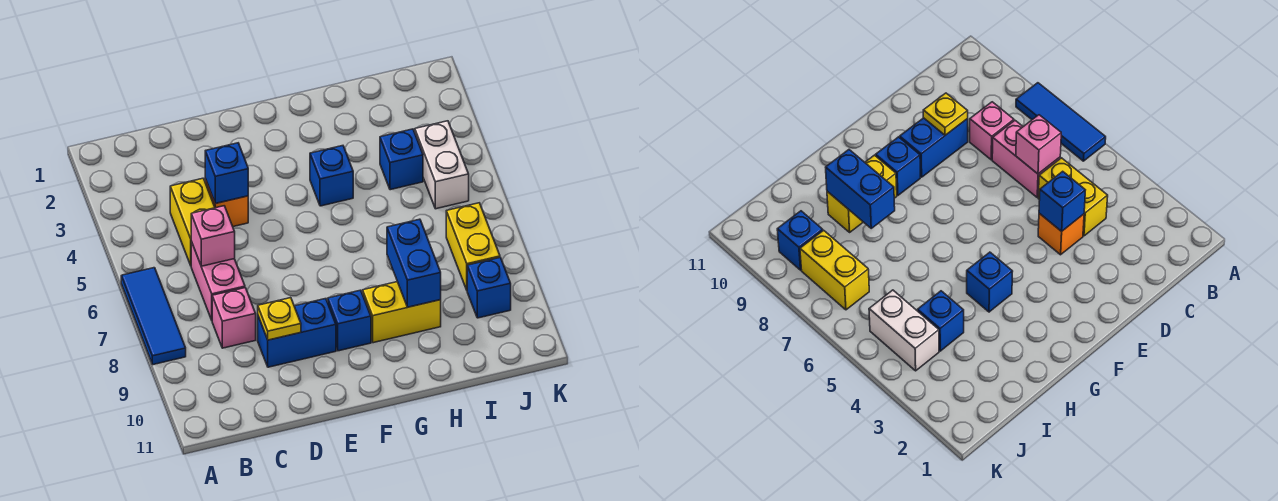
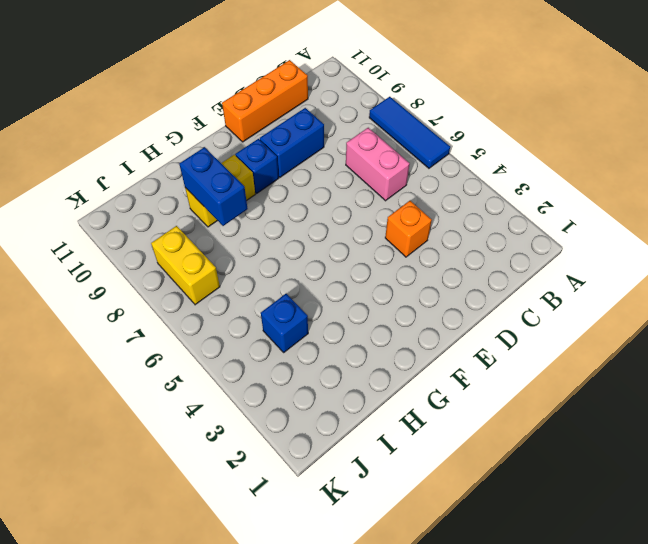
orange 1x3 brick [222,60,308,142] -> none
none -> yellow 1x2 brick [170,178,215,265]
none -> pink 1x1 brick [212,288,256,348]
none -> blue 1x1 brick [310,146,353,206]

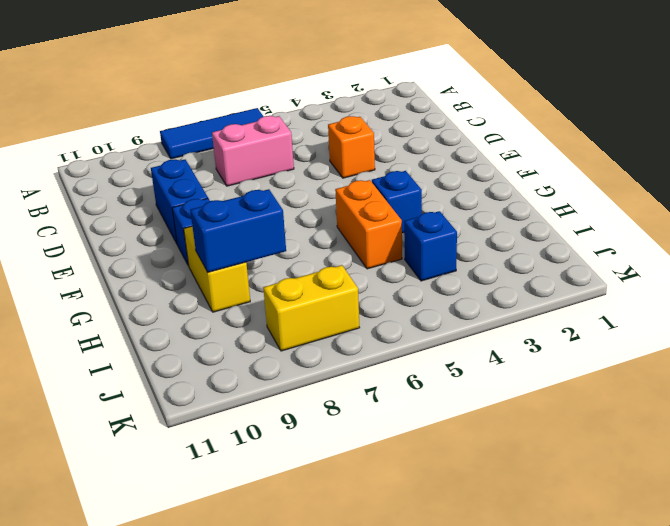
orange 1x2 brick [335,180,402,269] -> none
none -> yellow 1x2 brick [170,178,215,265]
none -> pink 1x1 brick [212,288,256,348]
none -> white 1x2 brick [415,121,469,209]

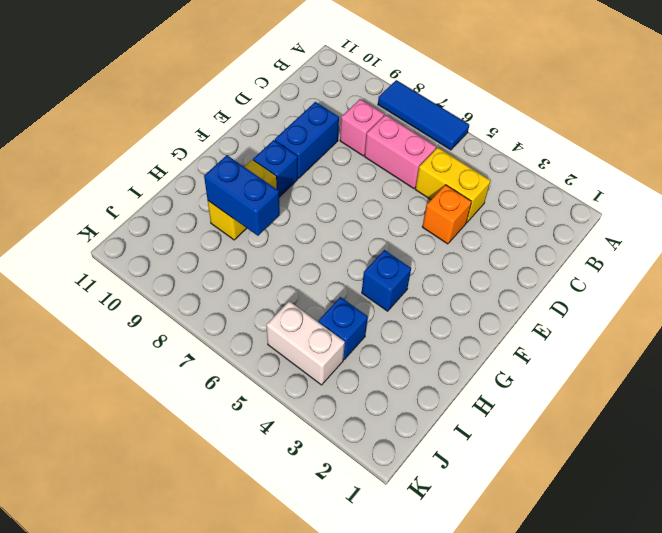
none -> yellow 1x2 brick [446,203,500,290]
none -> blue 1x1 brick [467,258,511,318]
none -> pink 1x1 brick [191,206,235,266]

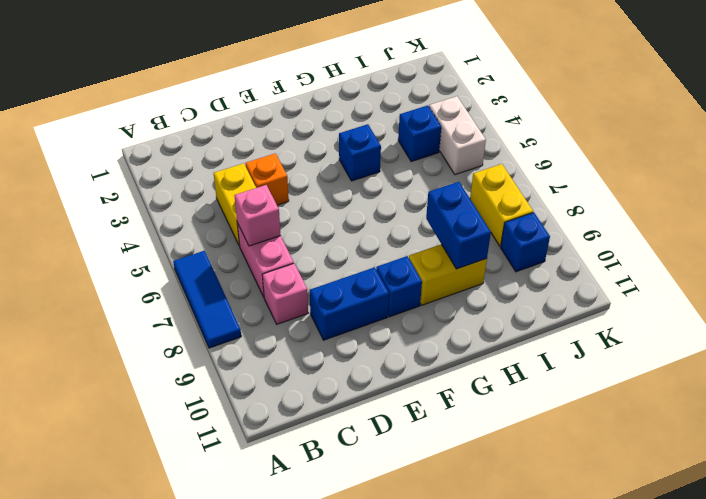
none -> blue 1x1 brick [205,143,248,203]
none -> yellow 1x1 plate [258,298,301,340]

